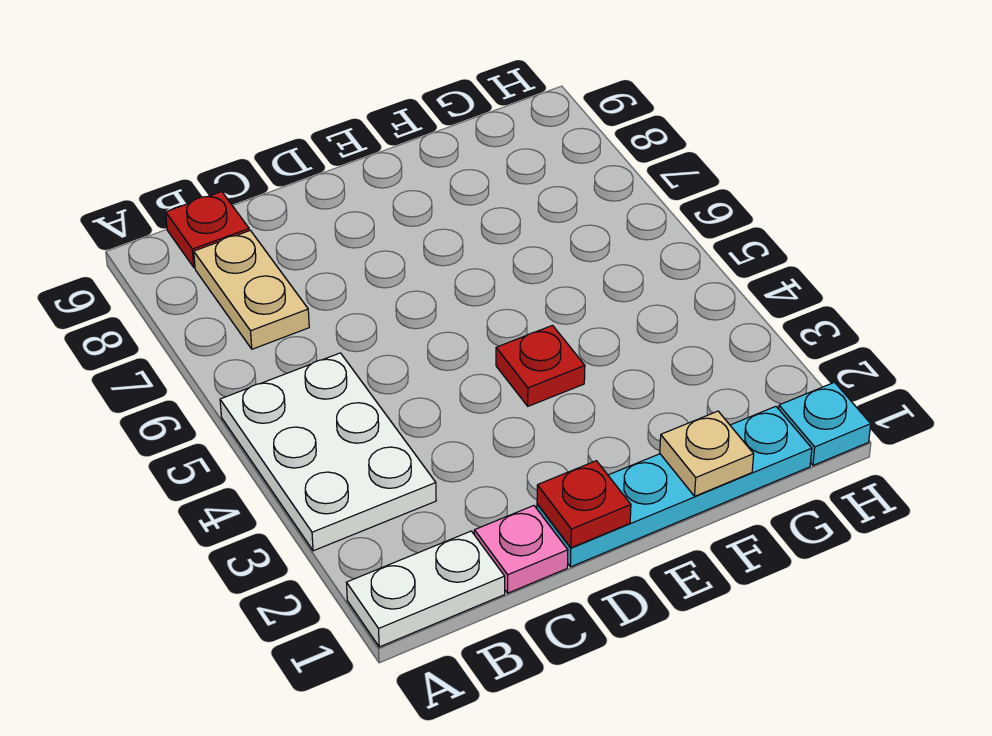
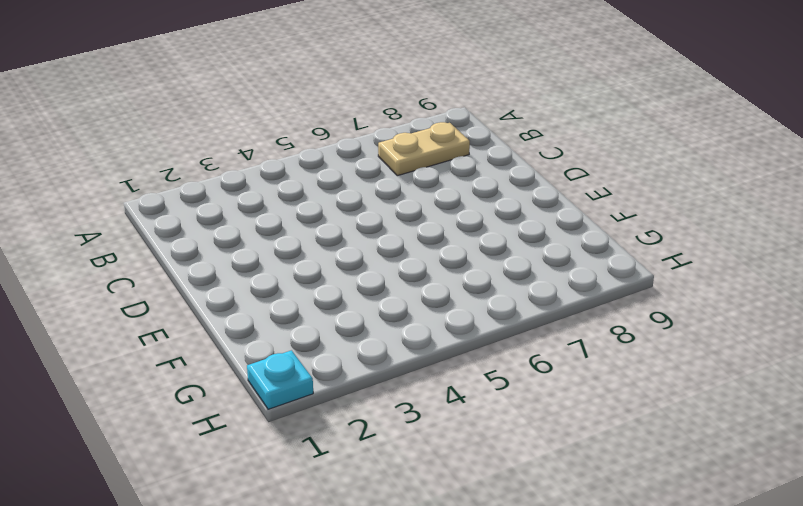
none -> white 1x2 plate [347,531,505,647]
none -> white 2x3 plate [220,353,436,551]

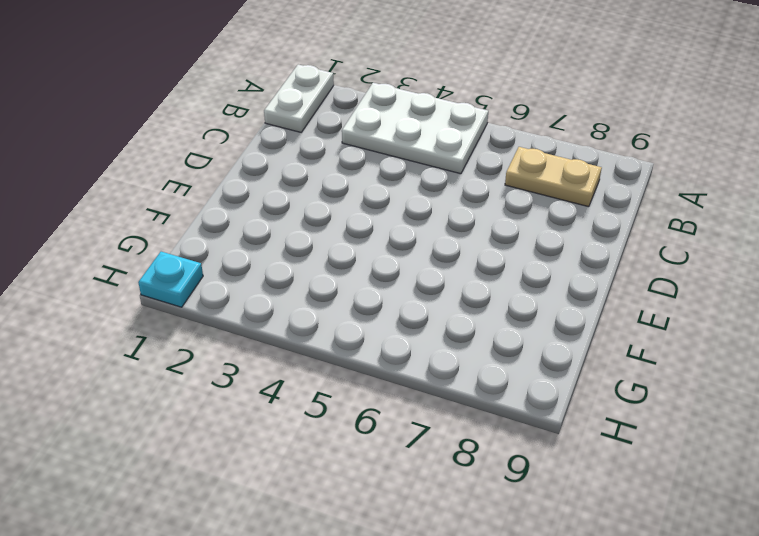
none -> red 1x1 plate [166,192,249,268]
none -> pink 1x1 plate [474,506,568,593]

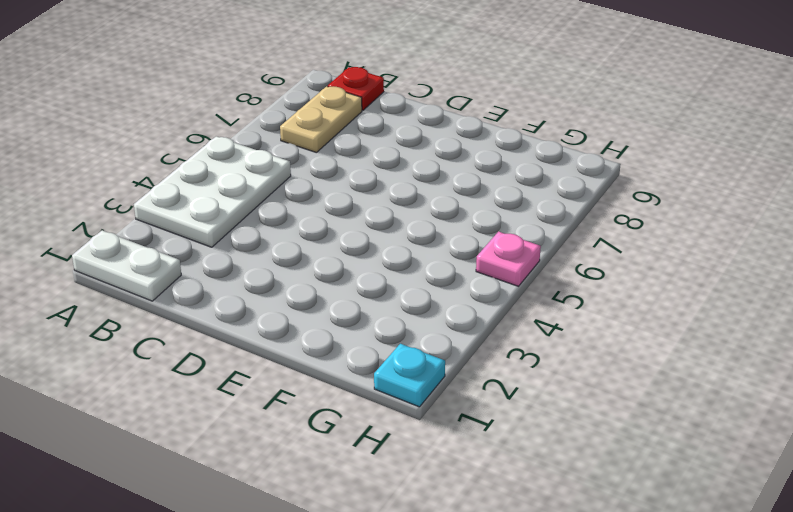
pink 1x1 plate [476,232,541,286] -> pink 1x1 plate moved to [474,506,568,593]
none -> cyan 1x4 plate [537,406,812,567]
none -> red 1x1 plate [496,325,585,406]

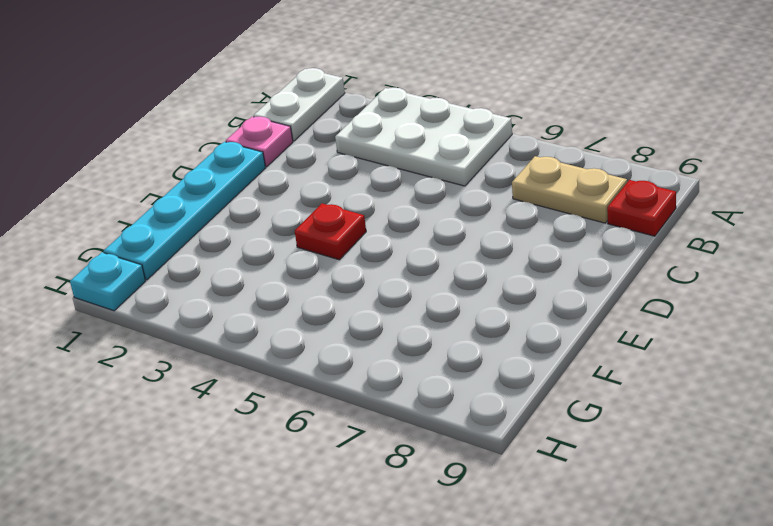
none -> red 1x1 plate [537,461,631,548]
none -> tan 1x1 plate [660,411,754,496]

